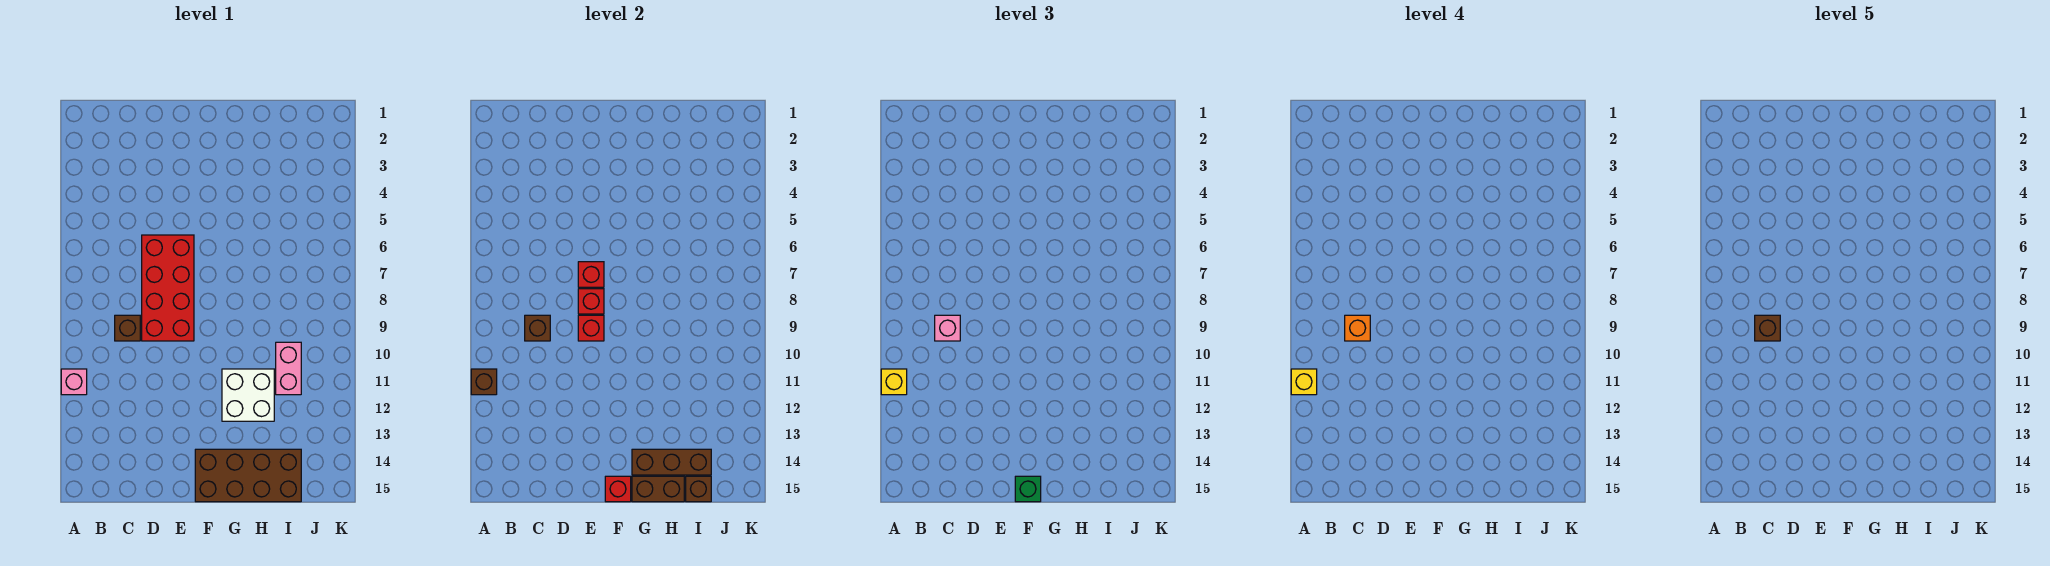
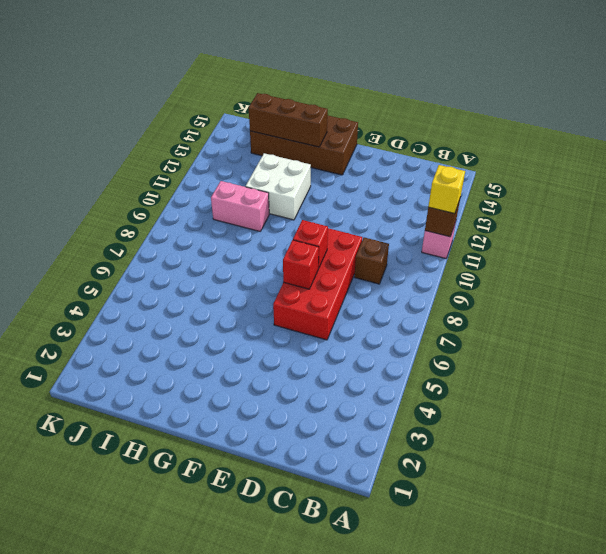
pink 1x2 brick [211,181,269,231] -> pink 1x2 brick turned to [276,342,301,395]
none -> brown 1x1 brick [525,315,550,341]
none -> red 1x1 brick [578,315,604,341]
none -> red 1x1 brick [605,476,631,502]

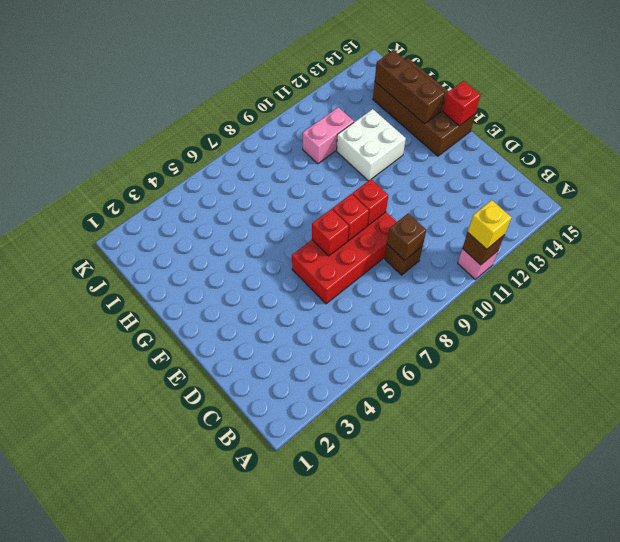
none -> brown 1x2 brick [632,476,684,502]
none -> brown 1x1 brick [686,476,711,502]
none -> pink 1x1 brick [935,315,960,341]

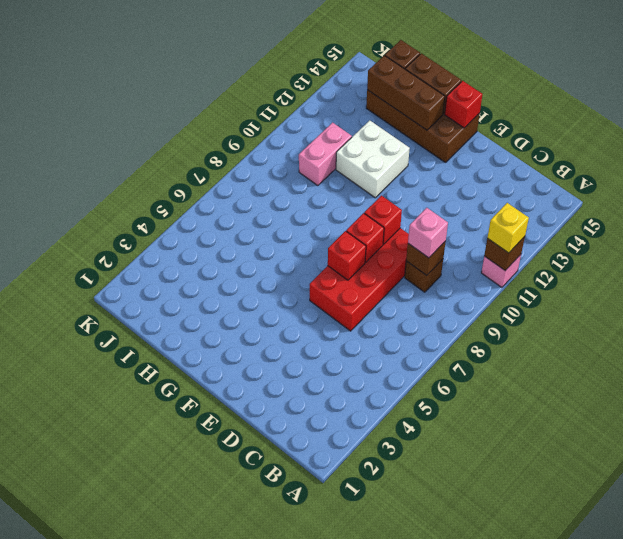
none -> green 1x1 brick [1015,476,1041,502]
none -> yellow 1x1 brick [1291,369,1317,395]
none -> orange 1x1 brick [1345,315,1370,341]

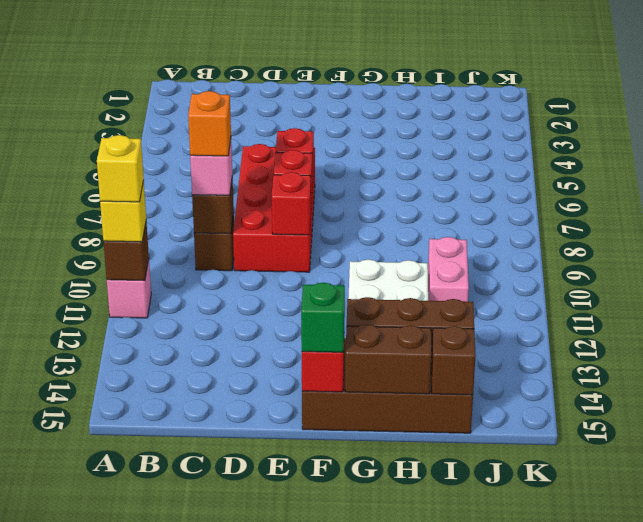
none -> brown 1x1 brick [1755,315,1780,341]

